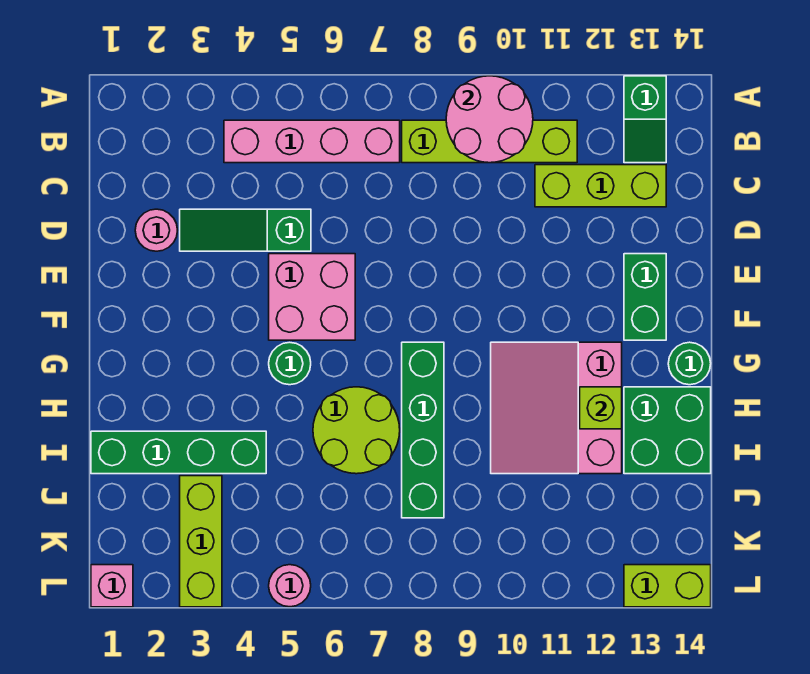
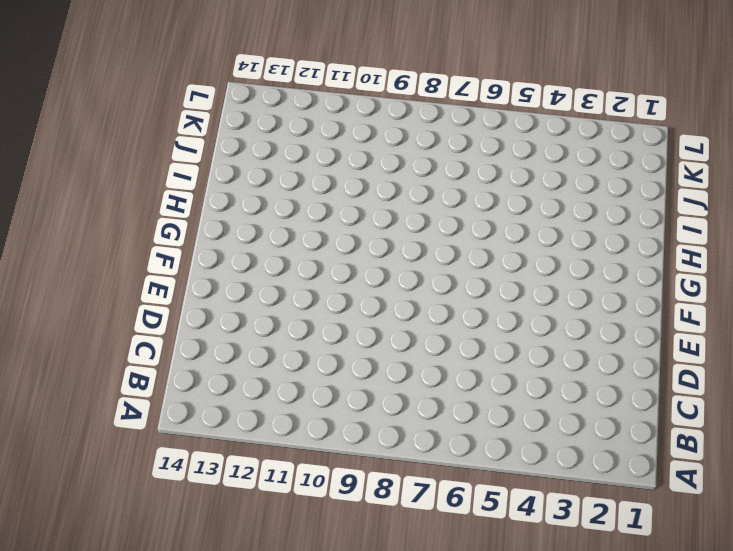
none -> green 1x2 slope [624,76,666,163]
none -> pink 1x4 brick [224,120,400,163]
none -> lime 1x4 brick [402,120,577,163]

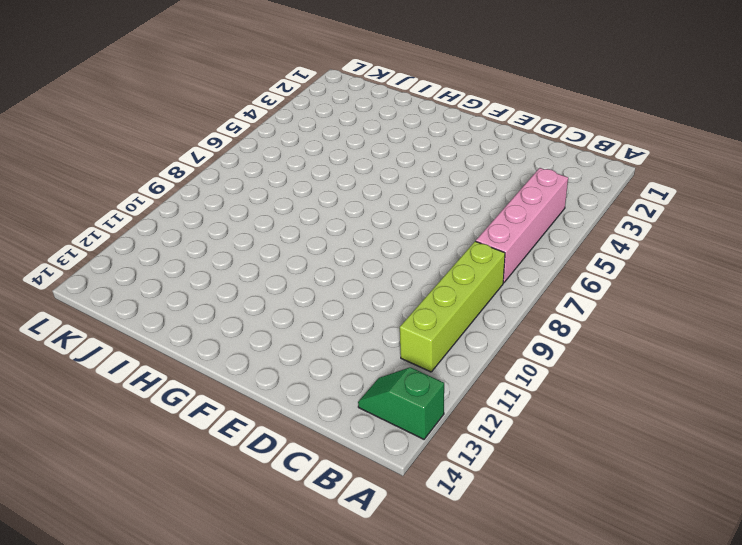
none -> lime 1x3 brick [535,165,666,207]
none -> pink 1x1 round brick [135,209,178,251]
none -> green 1x3 slope [180,209,311,251]

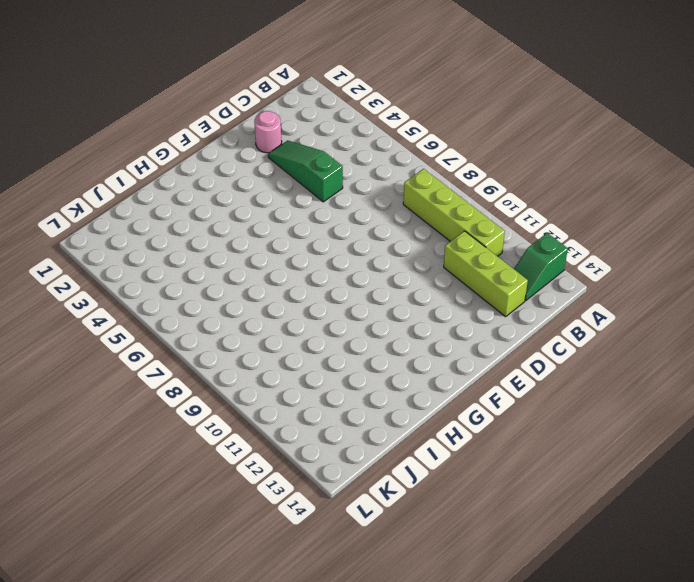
none -> pink 1x4 brick [224,120,400,163]
none -> pink 2x2 brick [269,254,355,340]
none -> green 1x2 brick [624,254,666,340]

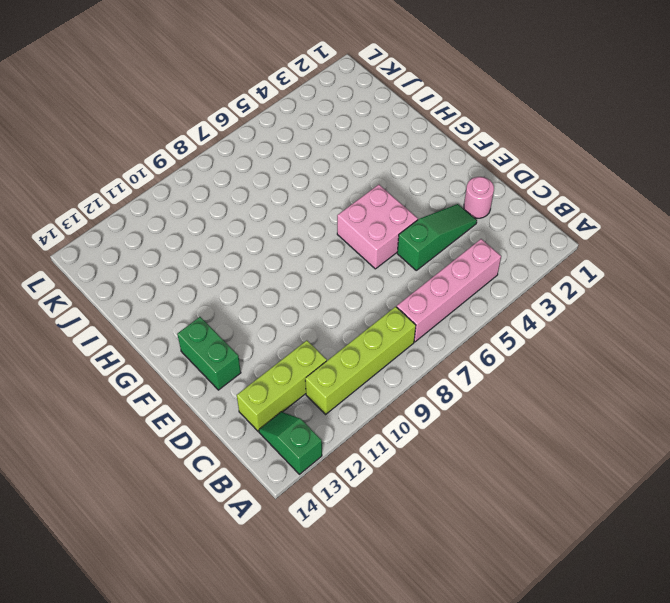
none -> green 1x1 round brick [269,342,311,385]
none -> green 1x4 brick [402,342,444,518]
none -> pink 3x3 slope [491,342,622,474]

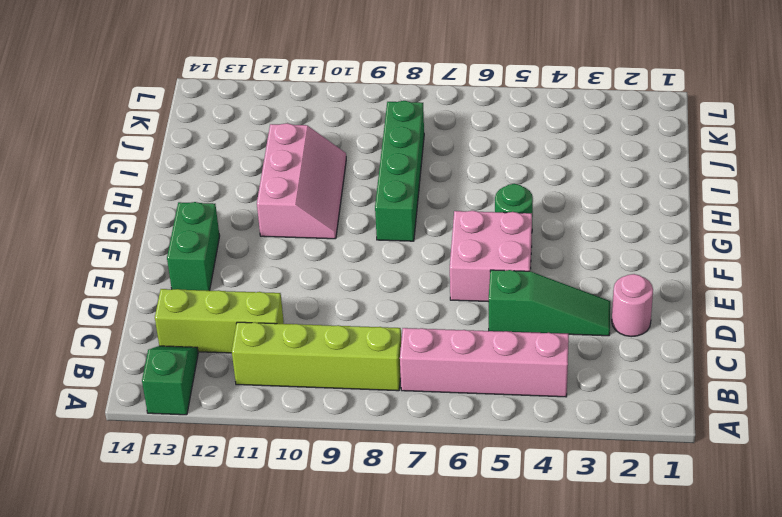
pink 2x3 slope [257,123,346,239] -> pink 3x3 slope [491,342,622,474]
none -> green 1x1 round brick [668,342,711,385]
none -> lime 2x2 round brick [313,387,400,474]
none -> green 2x2 brick [624,387,711,474]

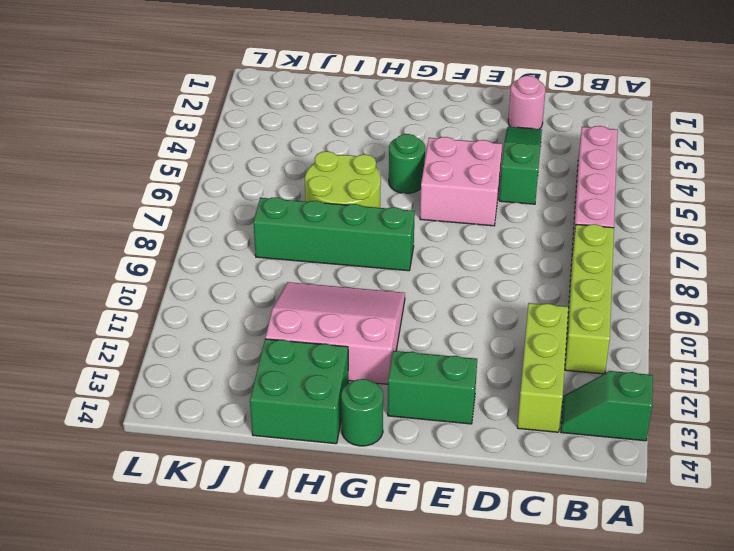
none -> green 1x4 brick [91,431,266,474]
none -> lime 1x3 brick [180,476,222,607]
none -> pink 1x1 brick [91,565,133,607]

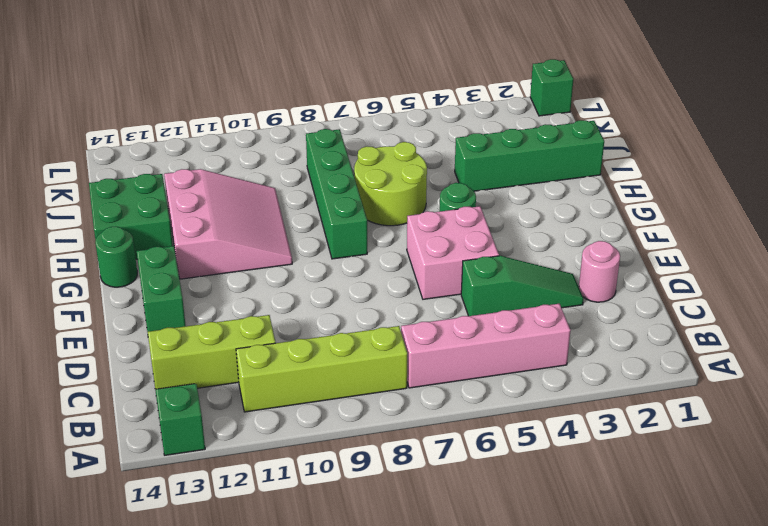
green 1x1 brick [530,59,573,116] -> pink 1x1 brick [91,565,133,607]
none -> lime 1x3 brick [180,476,222,607]
none -> pink 1x1 round brick [269,565,311,607]
none -> lime 1x2 brick [624,565,711,607]

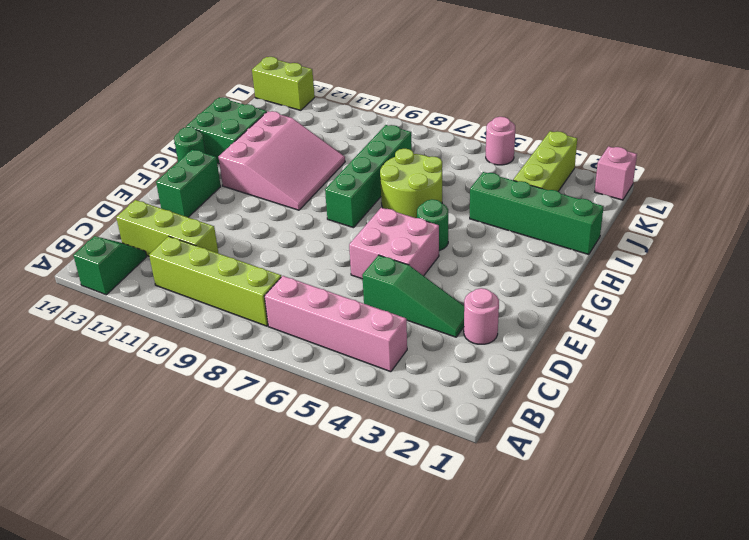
none -> pink 2x2 round brick [446,76,533,163]
none -> lime 1x1 brick [580,387,622,429]

